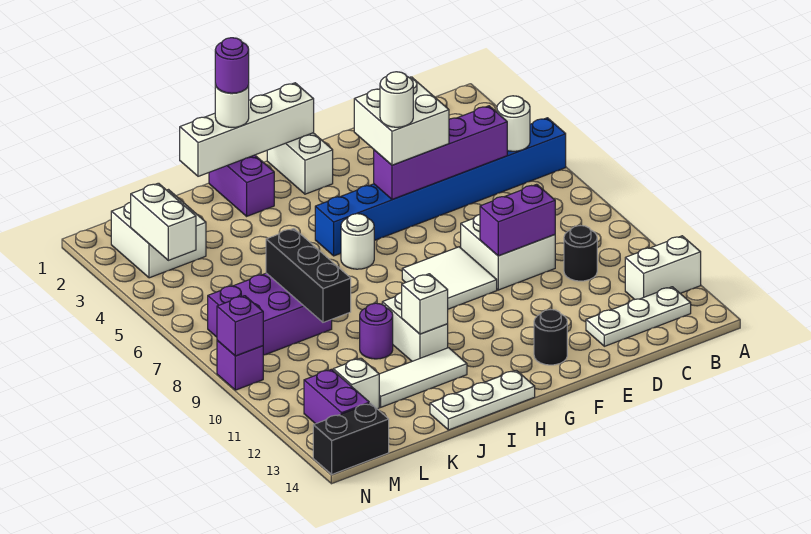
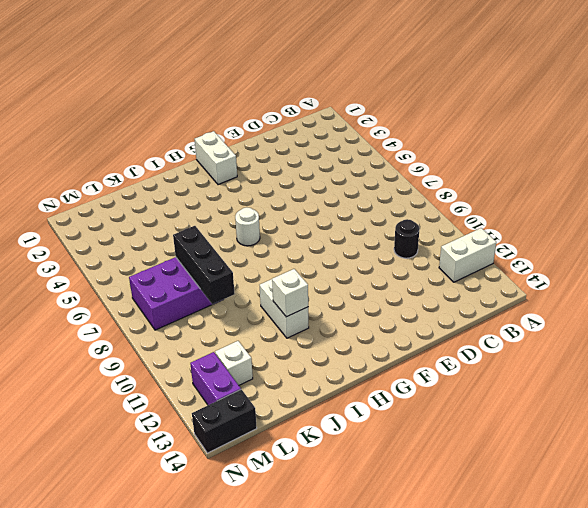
none -> blue 1x8 brick [315,118,566,256]
none -> white 1x3 plate [586,287,691,346]
none -> white 2x2 brick [461,215,555,290]
none -> white 2x2 tile [402,247,497,309]

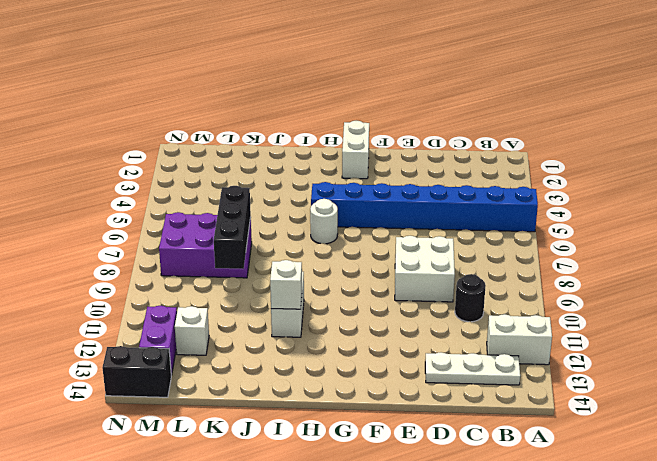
none -> white 2x2 tile [402,247,497,309]
none -> black 1x1 round brick [534,310,567,365]
none -> white 1x3 plate [430,370,535,430]
none -> purple 1x2 brick [209,155,274,216]

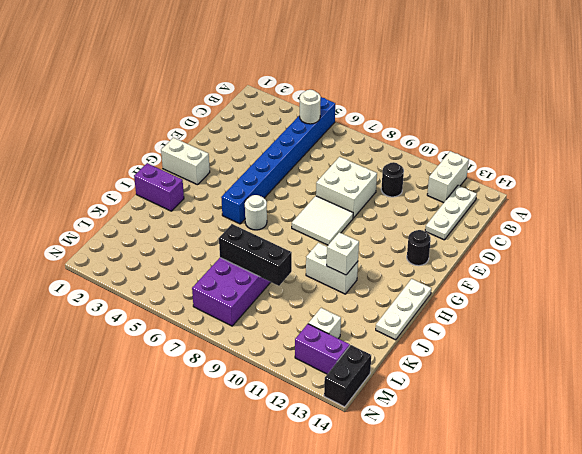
none -> white 1x3 tile [379,348,467,407]
none -> purple 1x1 round brick [360,303,393,359]
none -> white 2x2 brick [111,190,206,278]
none -> purple 1x1 brick [217,341,263,390]

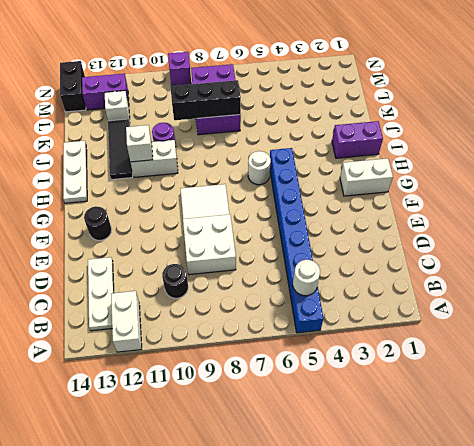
black 1x3 tile [108,119,133,180] -> white 1x3 tile [379,348,467,407]
none -> white 2x2 brick [111,190,206,278]
none -> purple 1x4 brick [374,106,507,200]
none -> purple 1x2 brick [480,184,555,256]
none -> white 1x4 brick [180,83,314,176]

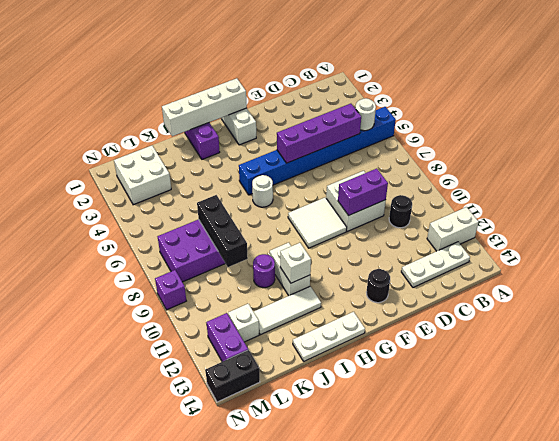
none -> white 1x2 brick [131,183,196,260]
none -> purple 1x1 brick [217,296,263,356]
none -> white 2x2 brick [354,77,449,165]
none -> white 1x1 round brick [215,84,249,128]

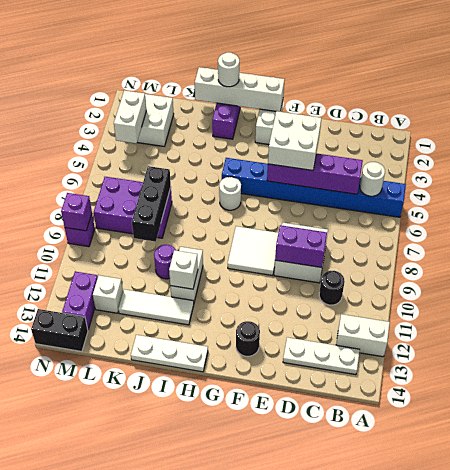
none -> white 1x1 round brick [380,72,413,127]
none -> purple 1x1 round brick [215,38,249,93]

